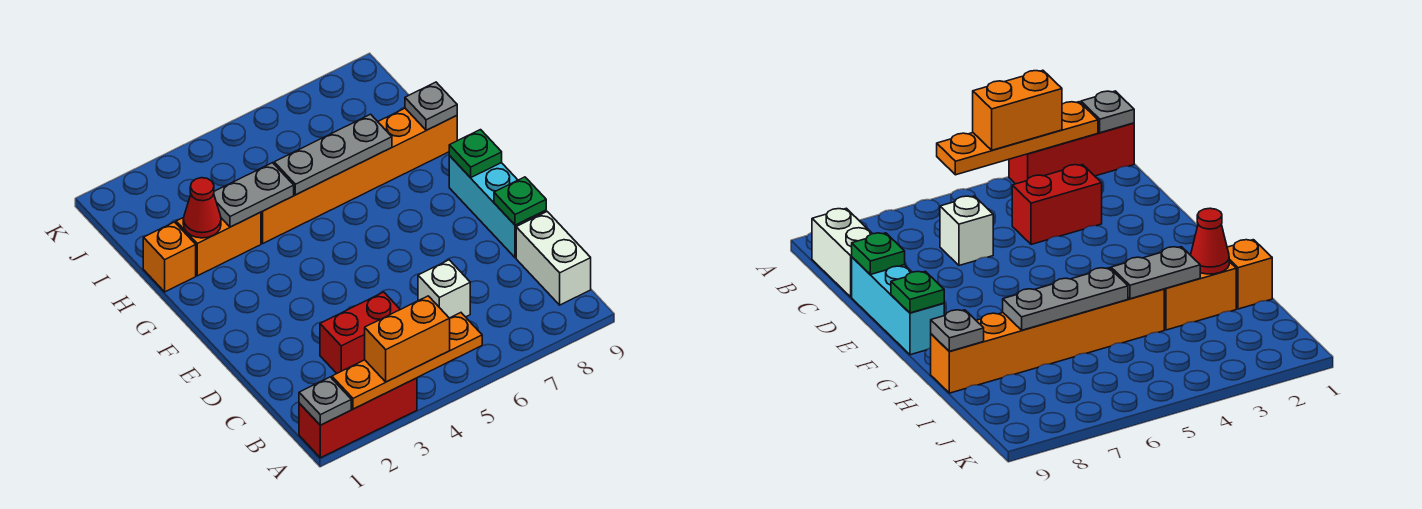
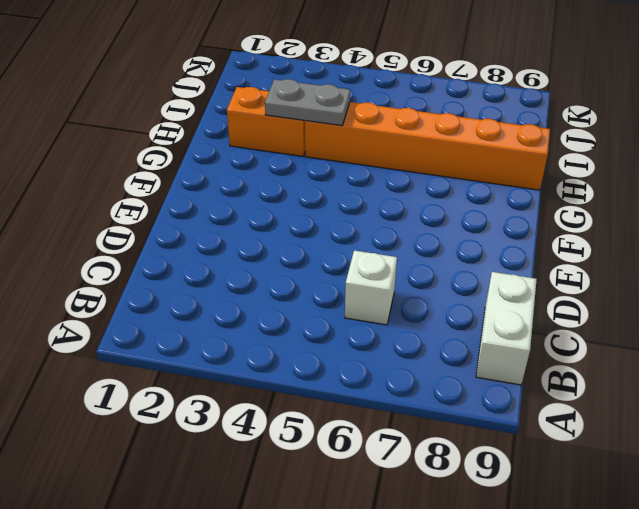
none -> red 1x3 brick [299,378,417,458]
none -> red 1x2 brick [320,292,400,373]
none -> cyan 1x3 brick [449,156,546,258]

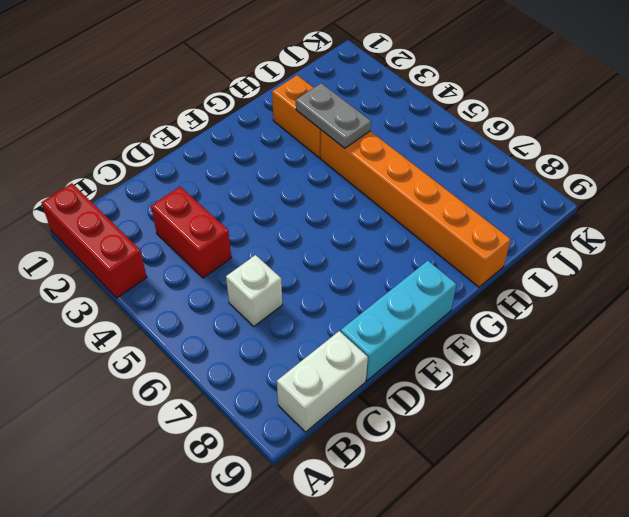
none -> orange 1x1 brick [143,222,196,292]
none -> grey 1x1 plate [299,377,351,425]
none -> orange 1x4 plate [332,313,482,409]

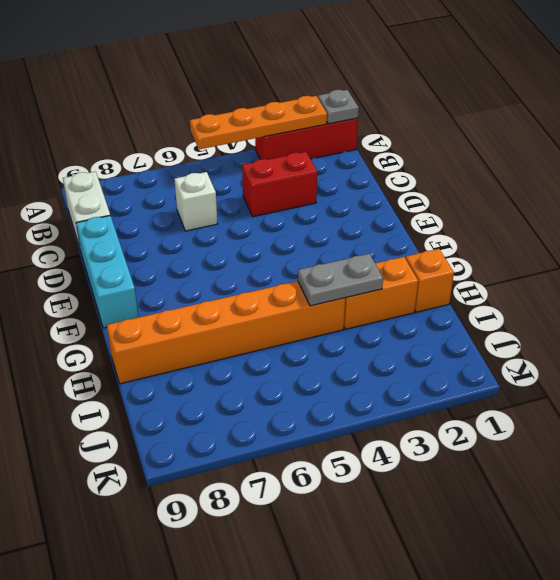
none -> green 1x1 plate [494,177,546,225]
none -> green 1x1 plate [449,130,502,178]
none -> red 1x1 cone [183,178,221,238]

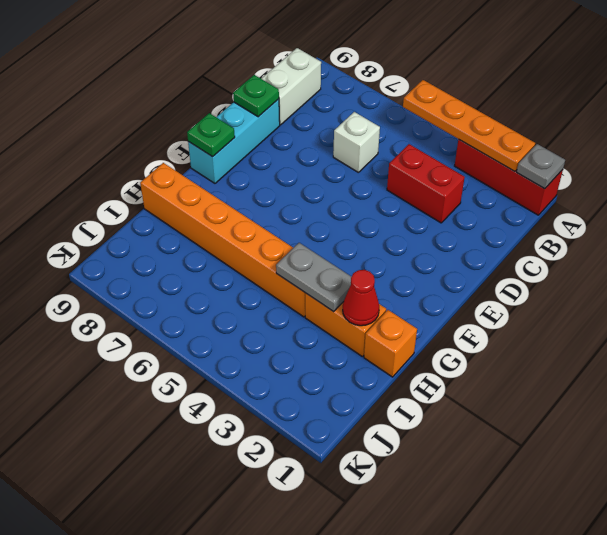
none -> grey 1x3 plate [274,114,392,195]
none -> grey 1x1 plate [405,82,457,130]
none -> orange 1x2 brick [365,296,450,382]

